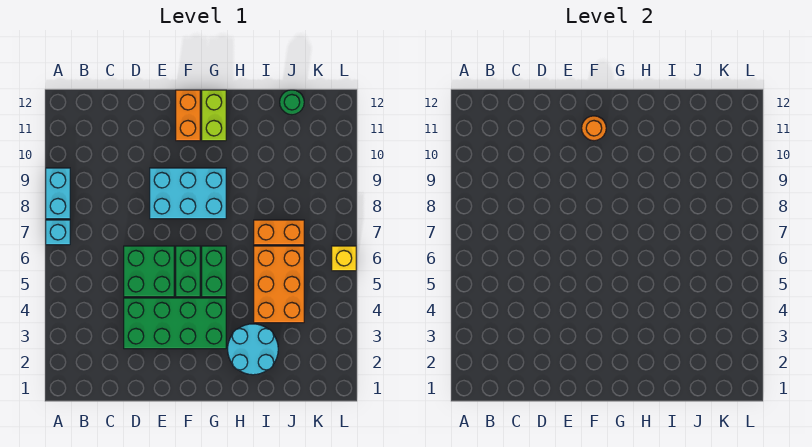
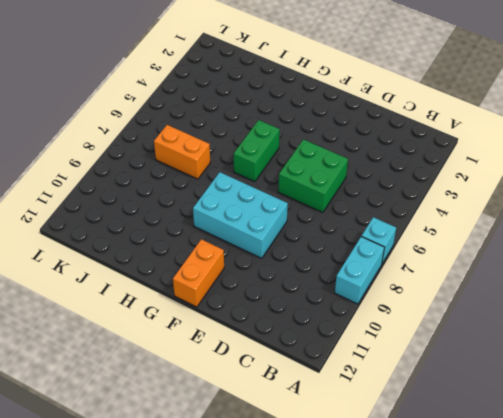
none -> green 2x4 brick [124,298,226,349]
none -> green 1x2 brick [176,246,200,297]
none -> lime 1x2 brick [202,90,226,141]

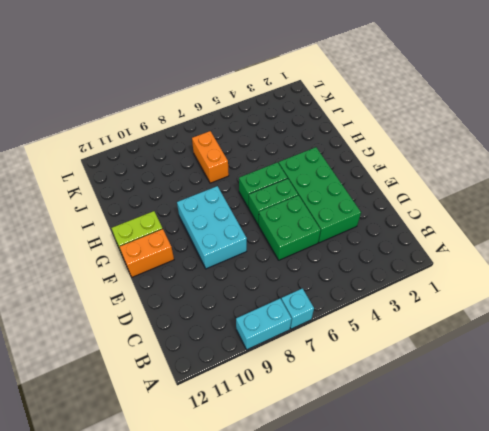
none -> cyan 2x2 round brick [228,324,278,375]
none -> orange 2x3 brick [254,246,304,323]
none -> green 1x1 round brick [280,90,304,115]

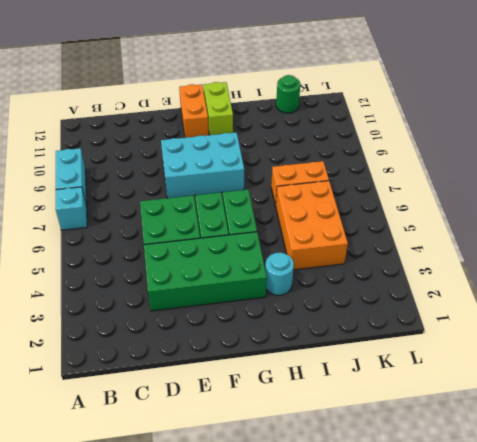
cyan 1x1 round brick [265,253,294,295] -> cyan 2x2 round brick [228,324,278,375]
none -> yellow 1x1 brick [332,246,356,271]
none -> orange 1x1 round brick [582,116,606,141]

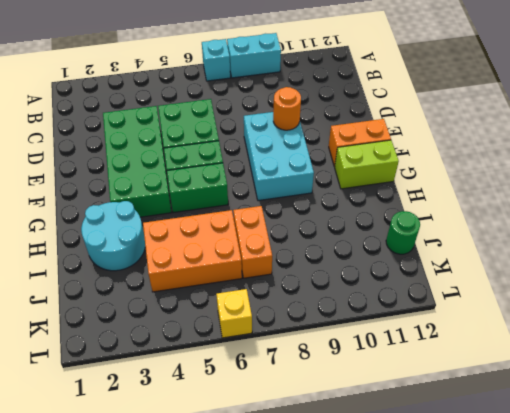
orange 1x1 round brick [273,87,301,130] -> orange 1x1 round brick moved to [582,116,606,141]

